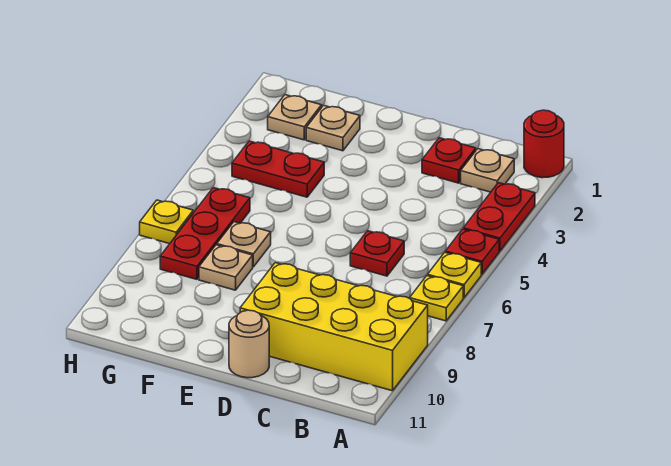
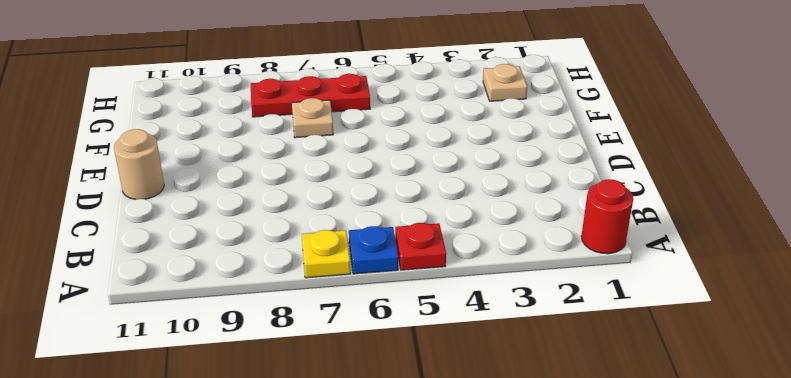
blue 1x1 plate [349,226,398,274] -> yellow 1x1 plate [428,253,481,298]
none -> red 1x2 plate [463,183,535,251]
none -> yellow 2x4 brick [240,263,428,391]
none -> tan 1x1 plate [461,149,514,192]

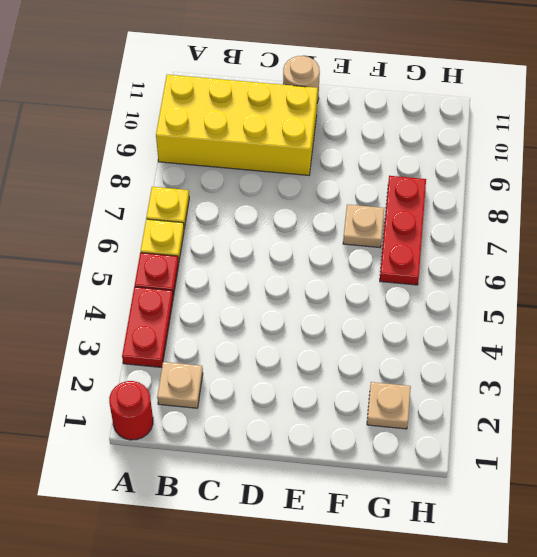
none -> red 1x1 plate [422,138,476,183]
none -> red 1x1 plate [350,231,404,276]
none -> tan 1x1 plate [306,105,360,151]

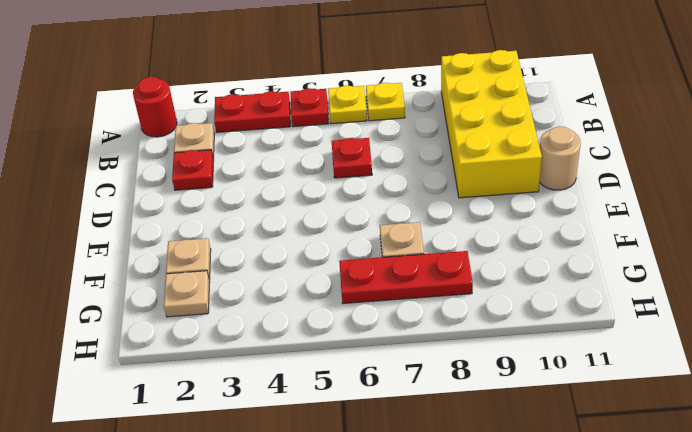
none -> red 1x2 plate [232,141,324,197]
none -> tan 1x1 plate [199,245,253,290]
none -> yellow 1x1 plate [140,200,193,244]

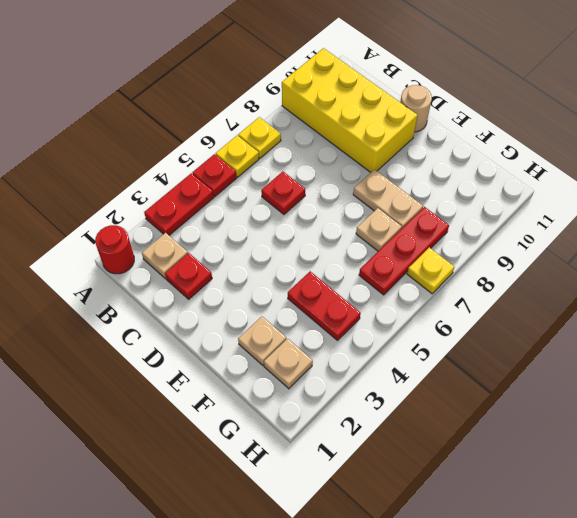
tan 1x2 plate [353,169,423,228] -> tan 1x1 plate [199,245,253,290]

